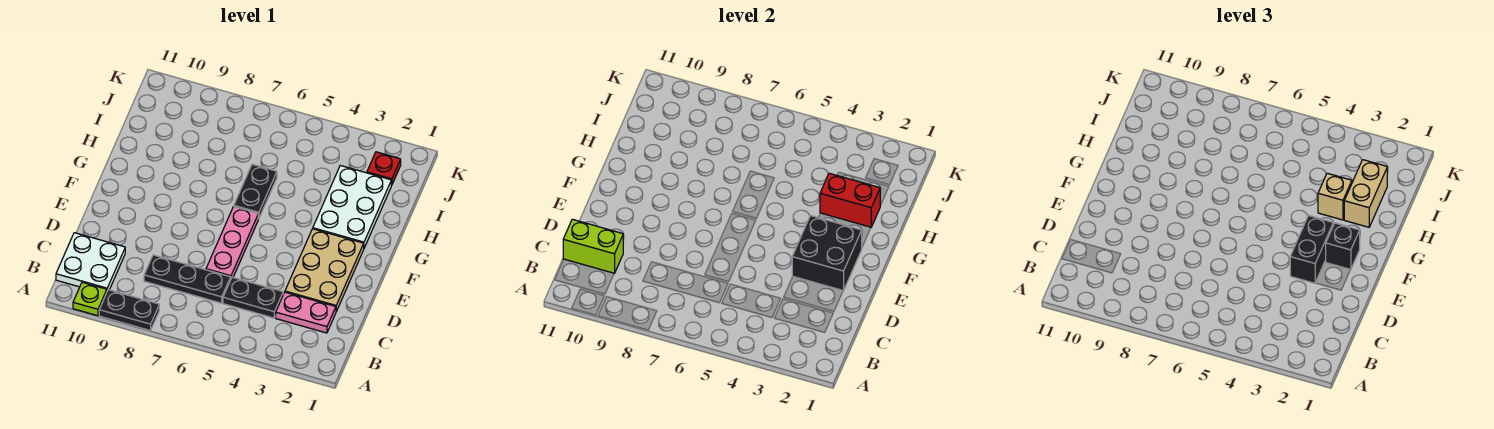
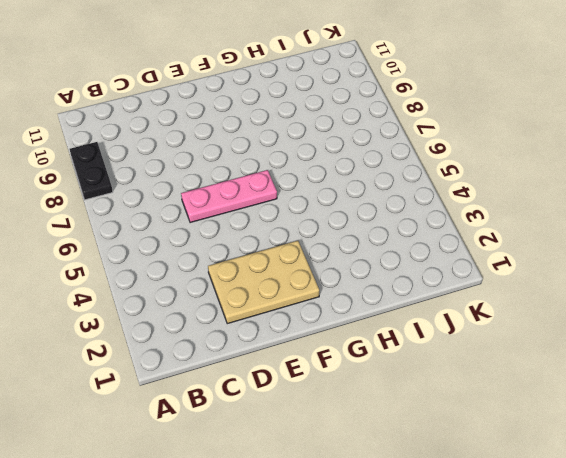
none -> lime 1x1 plate [73,282,107,316]
none -> white 2x2 plate [56,233,125,291]
none -> pink 1x2 plate [276,292,336,333]

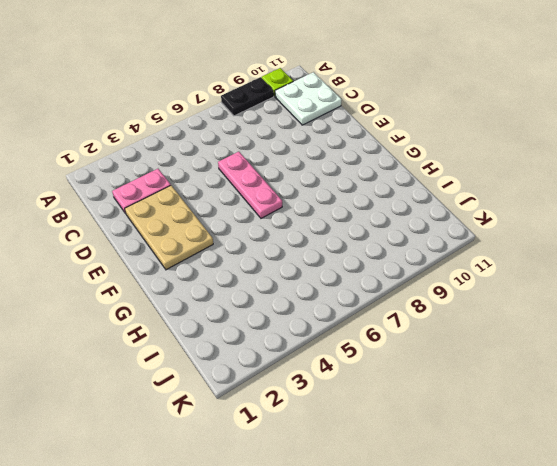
none -> black 1x2 plate [223,277,283,318]
none -> black 1x3 plate [144,255,231,303]
none -> white 2x3 plate [313,166,391,248]

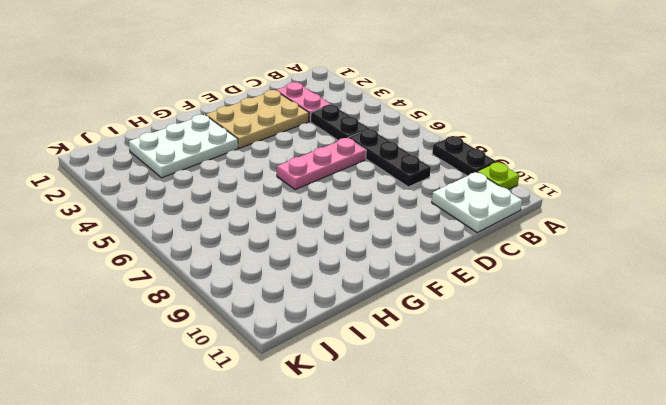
none -> black 1x2 plate [234,164,277,219]
none -> red 1x1 plate [367,152,401,185]
none -> lime 1x2 brick [563,219,623,273]

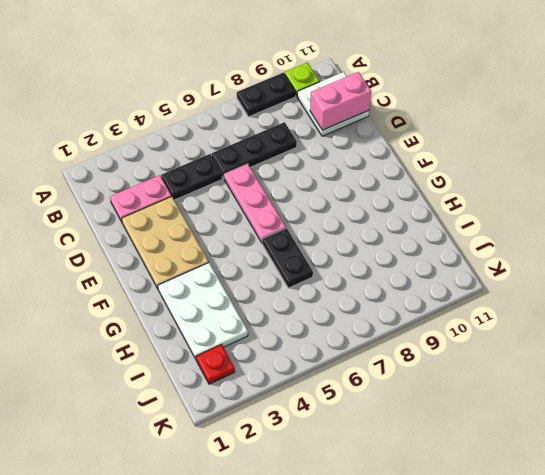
pink 1x2 brick [310,72,371,130] -> lime 1x2 brick [563,219,623,273]
none -> black 2x2 brick [792,216,862,291]
none -> red 1x2 brick [820,173,880,227]
none -> black 1x2 brick [1290,216,1333,283]

